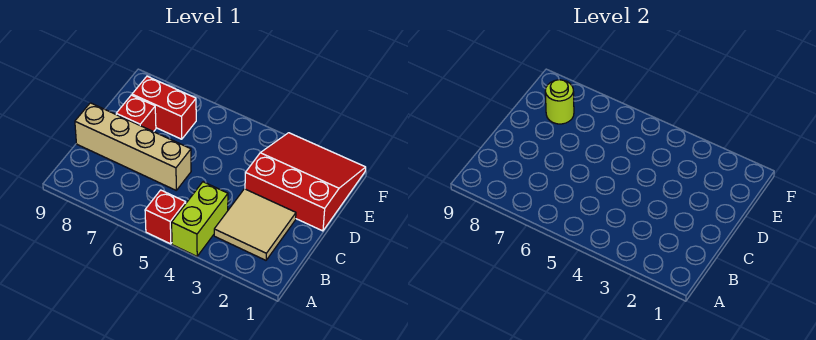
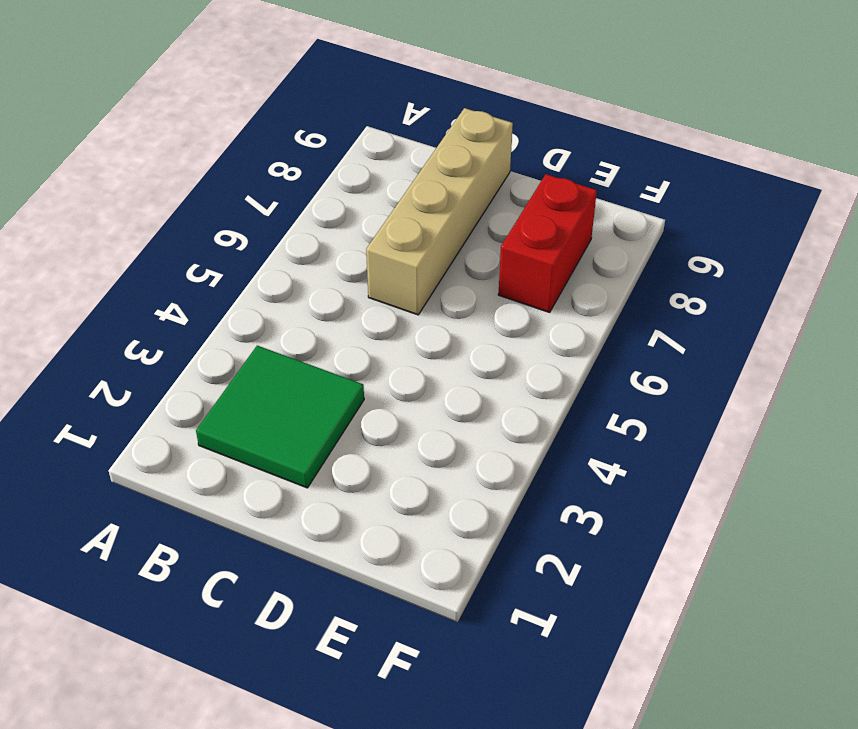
green 2x2 tile [196,346,364,488] -> tan 2x2 tile [214,189,296,260]
none -> lime 1x2 brick [172,182,228,256]
none -> red 1x1 brick [145,190,186,244]

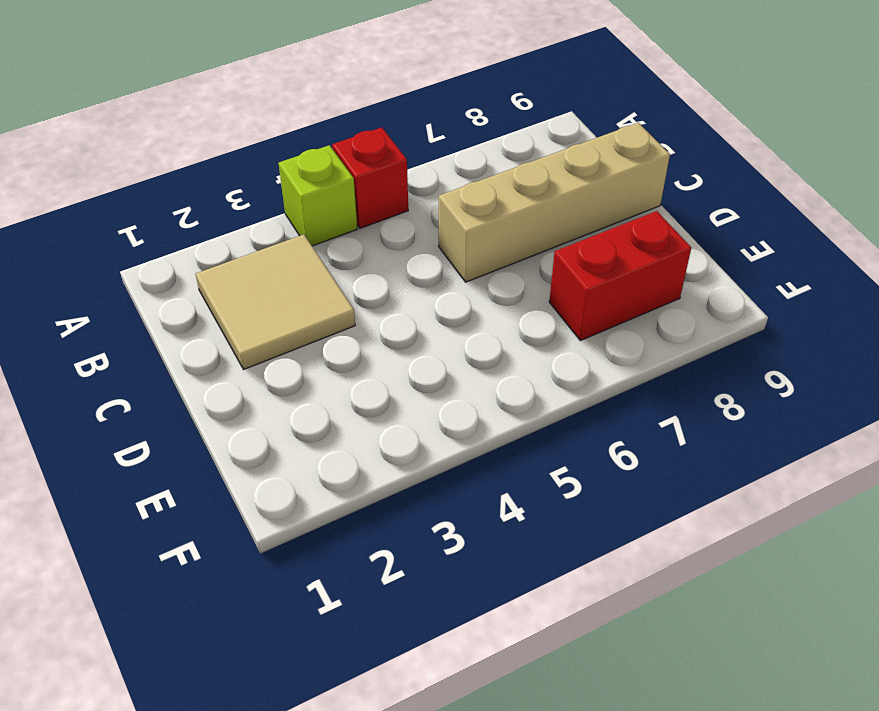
lime 1x1 brick [279,145,357,246] -> lime 1x2 brick [172,182,228,256]
none -> red 3x3 slope [245,133,366,231]
none -> red 1x1 brick [116,95,156,132]

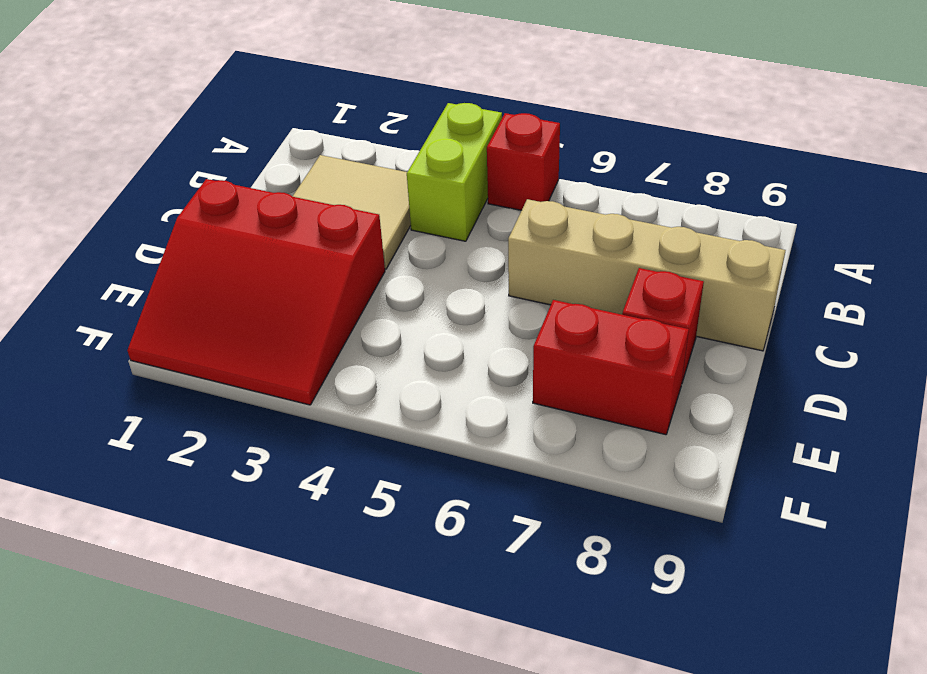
none -> lime 1x1 round brick [545,80,574,124]

